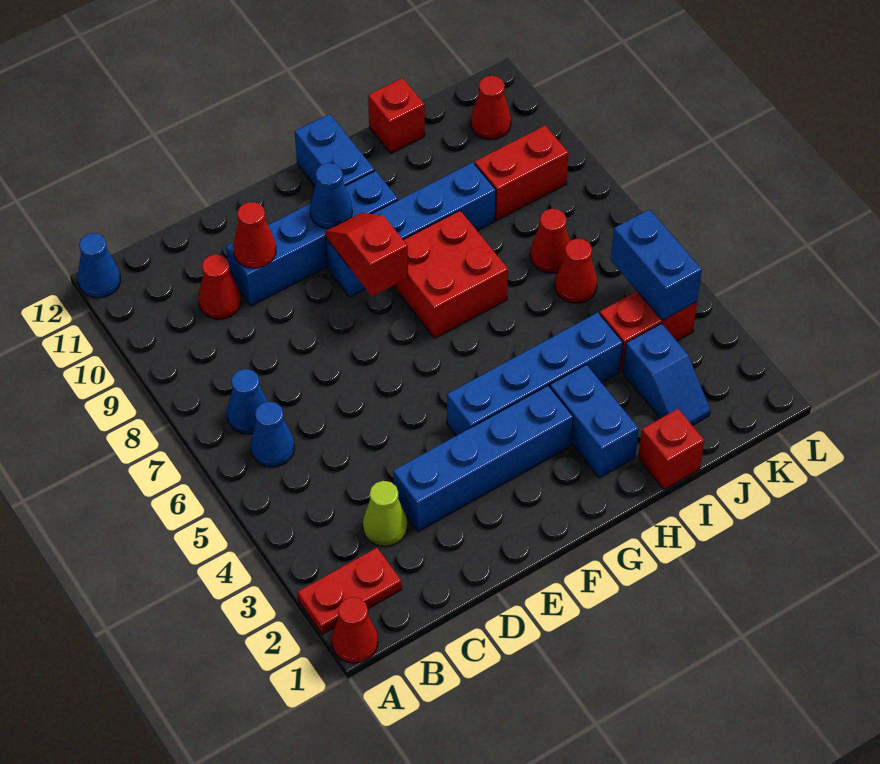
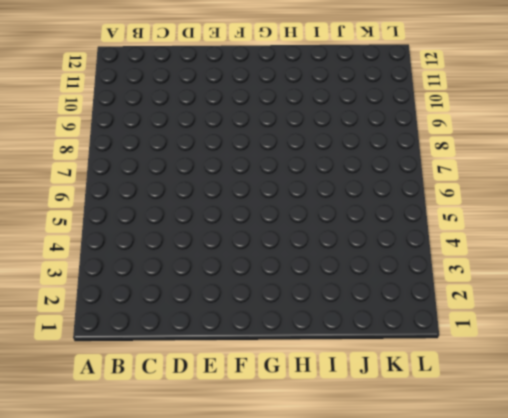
none -> red 1x1 cone [332,597,378,663]
none -> red 1x2 plate [298,548,402,634]
none -> blue 1x1 cone [78,233,120,298]

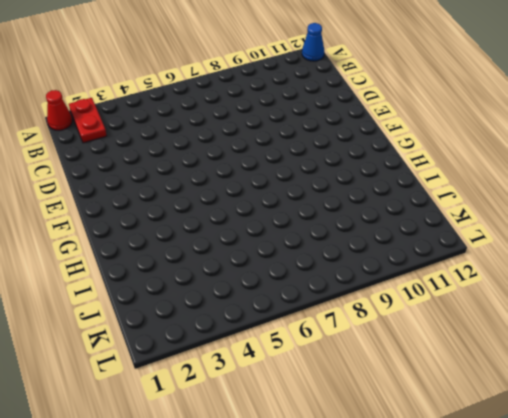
none -> blue 1x1 cone [250,402,295,467]
none -> blue 1x1 cone [227,369,268,434]
none -> lime 1x1 cone [363,481,408,546]

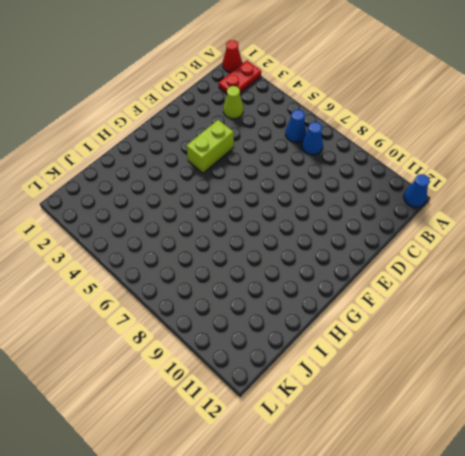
lime 1x2 brick [187,120,234,173] -> blue 1x4 brick [447,313,623,436]
none -> red 1x1 cone [198,255,241,319]
none -> blue 1x4 brick [393,386,573,531]
none -> blue 1x4 brick [226,171,398,306]

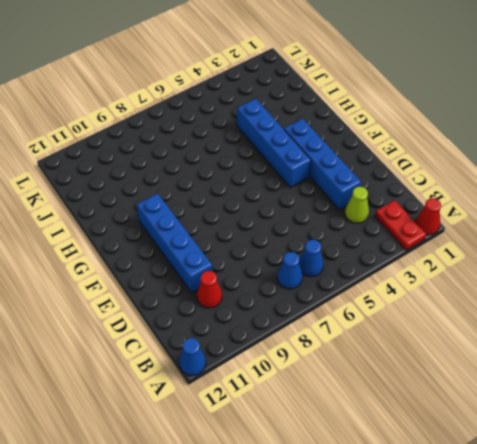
none -> blue 1x4 brick [326,162,496,297]
none -> red 2x2 brick [393,211,508,338]
none -> blue 1x2 brick [295,114,375,186]

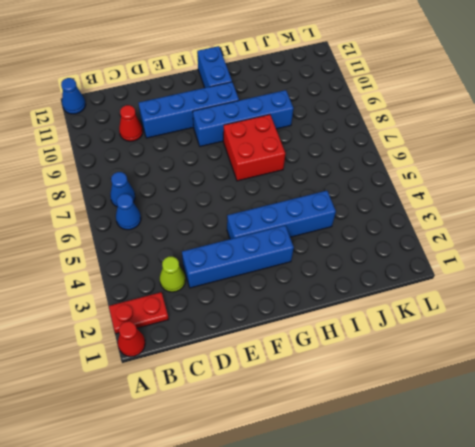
none -> blue 1x2 brick [550,365,639,478]
none -> red 1x1 brick [638,409,704,490]
none -> red 1x1 brick [368,78,425,153]

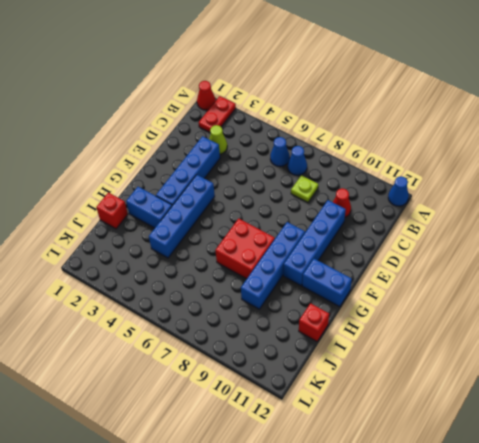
lime 1x1 plate [291,175,318,202] -> none
none -> blue 1x2 slope [623,324,710,425]
none -> red 1x2 brick [600,291,697,371]
none -> red 1x1 cone [555,238,597,303]

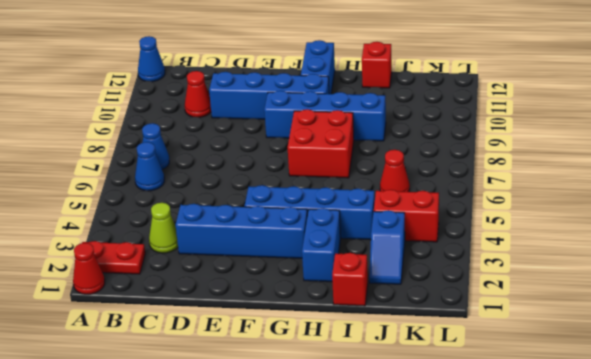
none -> red 1x1 cone [530,209,569,273]
none -> red 1x2 brick [475,126,568,220]
none -> red 1x1 cone [471,76,511,139]

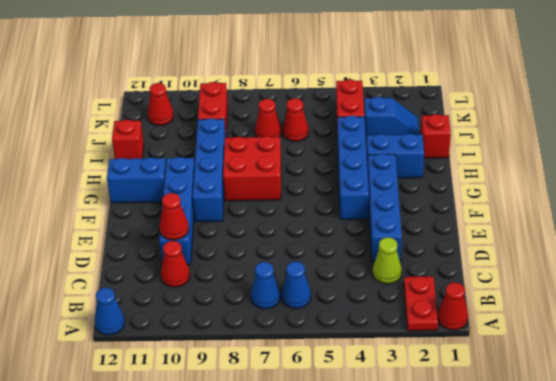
none -> red 1x2 slope [325,213,408,296]
none -> blue 1x1 cone [310,163,352,229]
none -> blue 1x2 brick [611,209,702,320]

